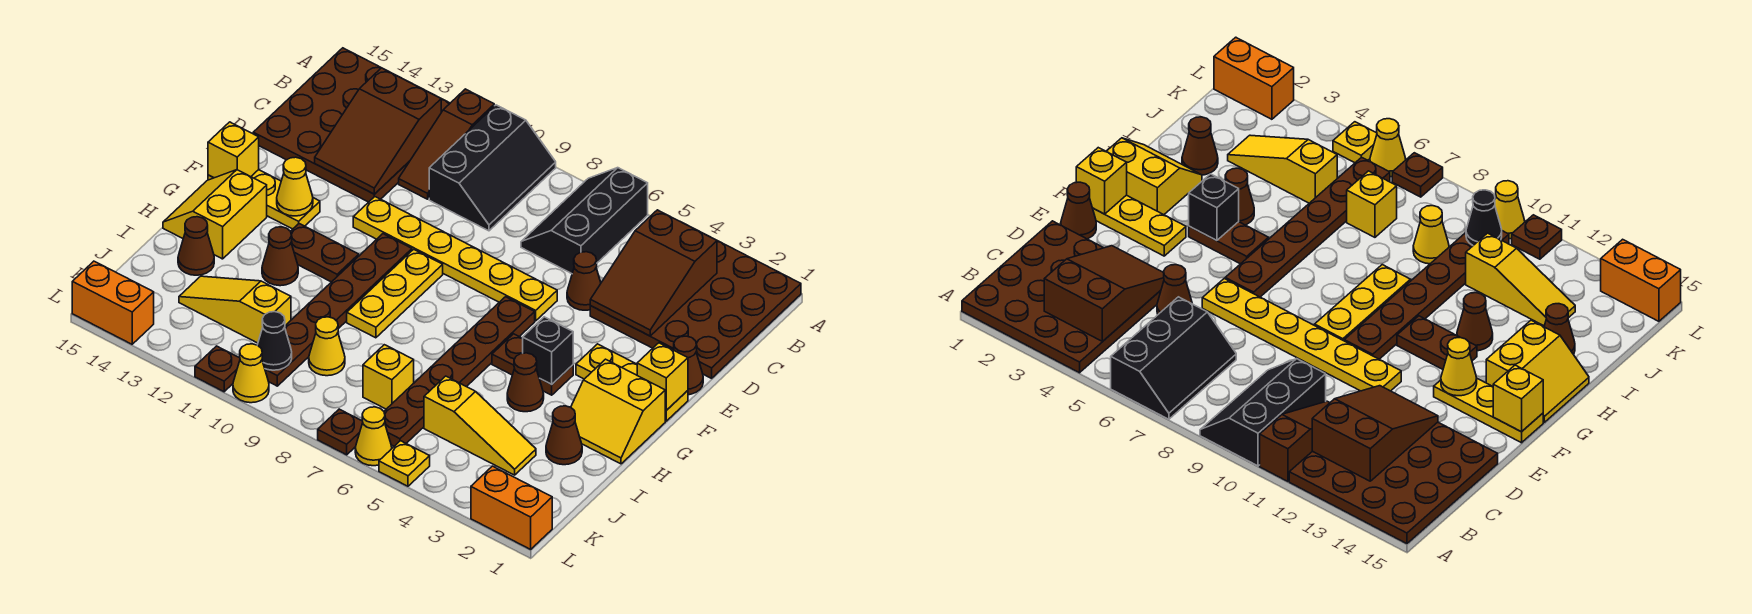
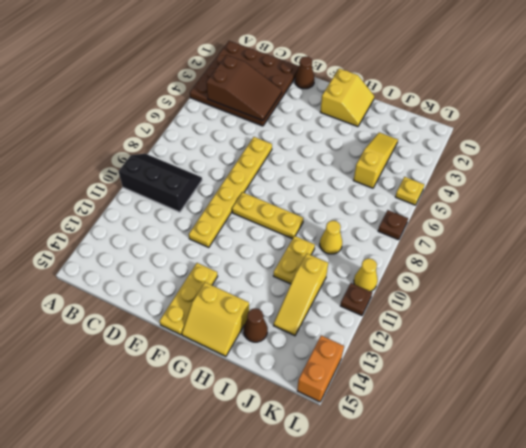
yellow 1x2 plate [273,236,315,284] -> brown 1x6 plate [265,234,412,386]
none -> black 2x3 slope [521,168,648,274]
none -> brown 1x3 slope [399,89,494,199]
none -> brown 4x4 plate [253,48,450,202]
none -> brown 1x1 cone [567,252,601,310]

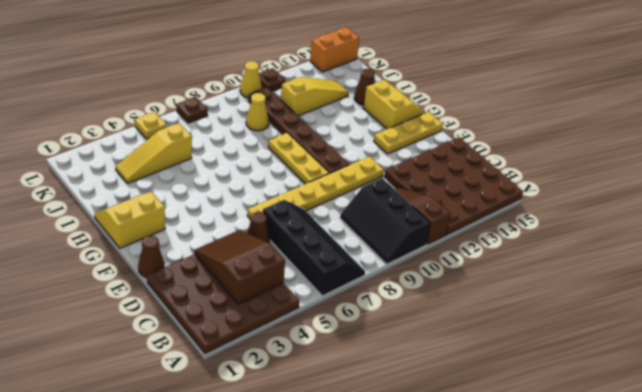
black 2x4 slope [263,200,365,296] -> black 2x3 slope [521,168,648,274]
none -> yellow 1x3 plate [576,344,688,421]
none -> brown 1x6 plate [384,297,535,446]
none -> brown 1x2 plate [492,334,573,395]
none -> brown 1x2 plate [291,224,359,282]

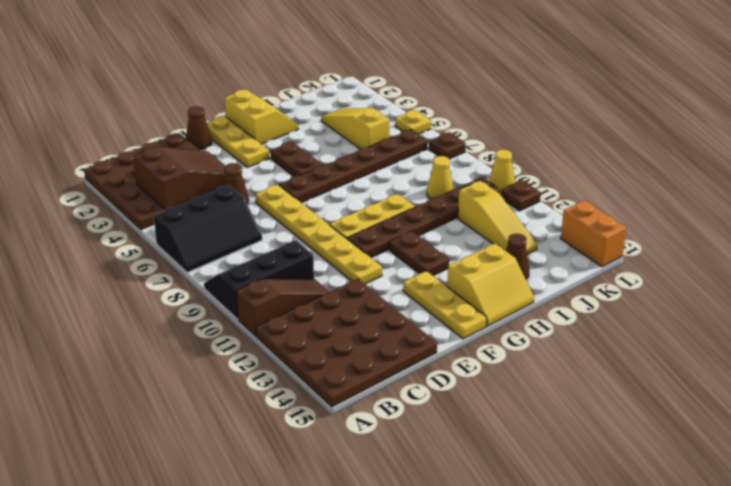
none -> brown 1x1 cone [507,353,544,412]
none -> brown 1x1 cone [262,227,298,286]
none -> brown 1x1 cone [546,406,582,465]
none -> yellow 1x1 brick [363,345,414,409]

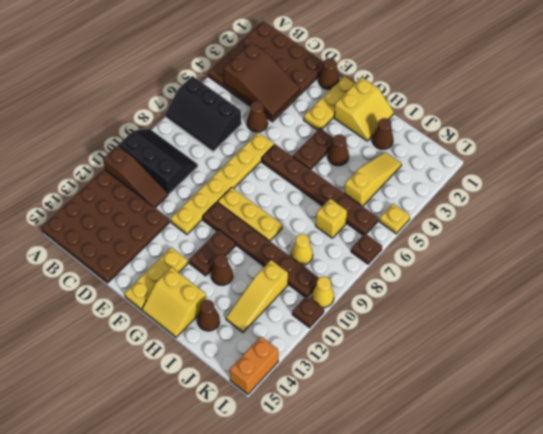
none -> orange 1x2 brick [471,466,552,549]
none -> yellow 1x1 cone [355,407,392,466]
none -> brown 2x3 slope [315,68,441,194]
none -> yellow 1x1 brick [637,343,688,410]

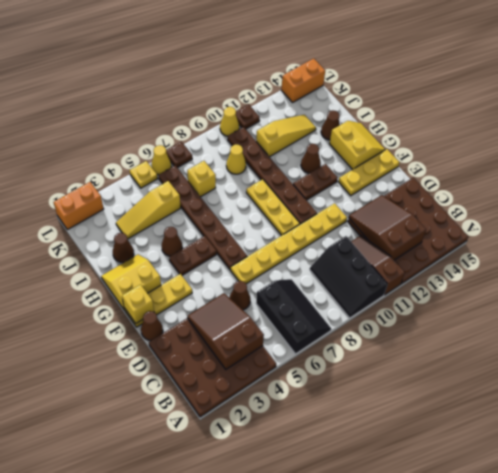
none -> yellow 1x1 cone [277,157,313,216]
none -> yellow 1x1 brick [208,122,259,178]
none -> black 1x1 brick [522,317,573,384]
none -> black 1x1 cone [258,312,292,370]

